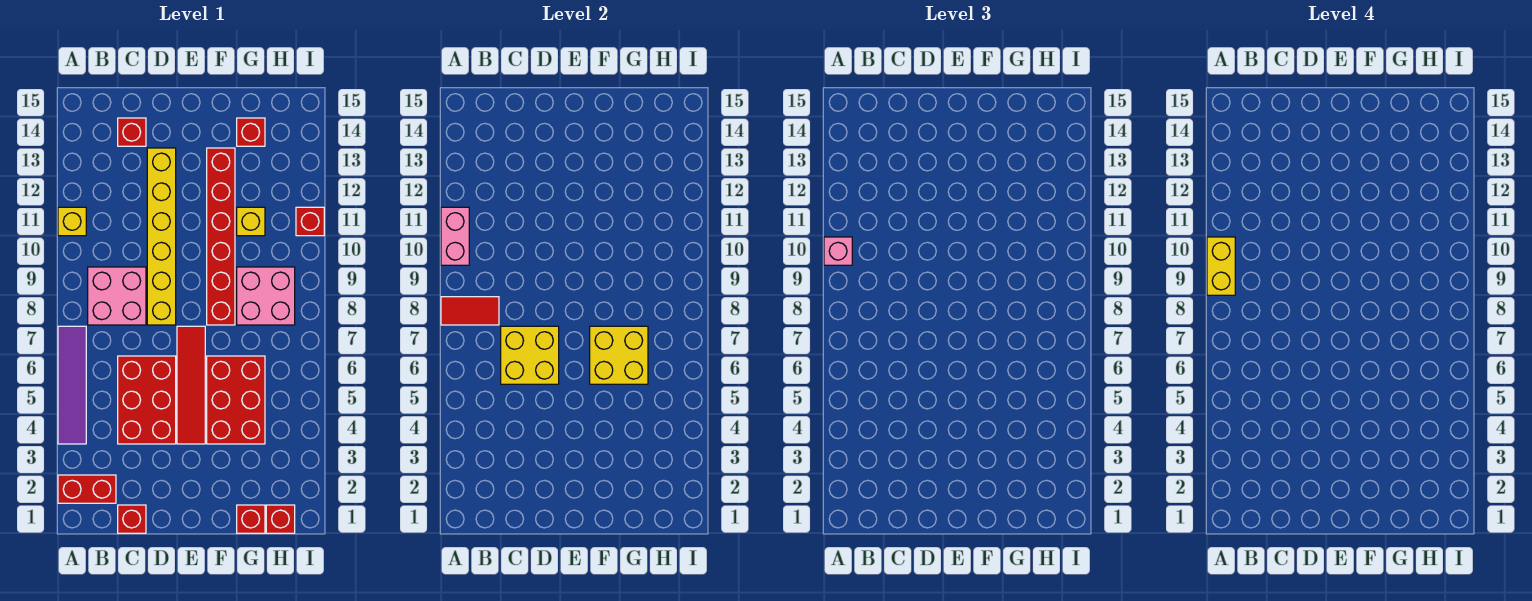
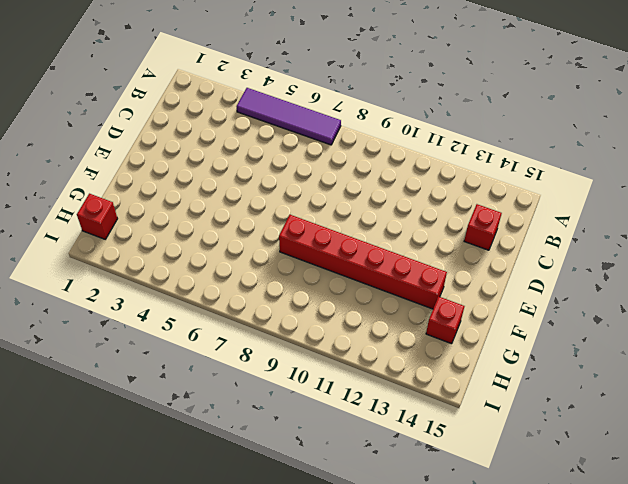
none -> red 1x2 brick [58,475,116,503]
none -> yellow 1x1 brick [58,207,86,236]
none -> pink 2x2 brick [88,267,146,325]

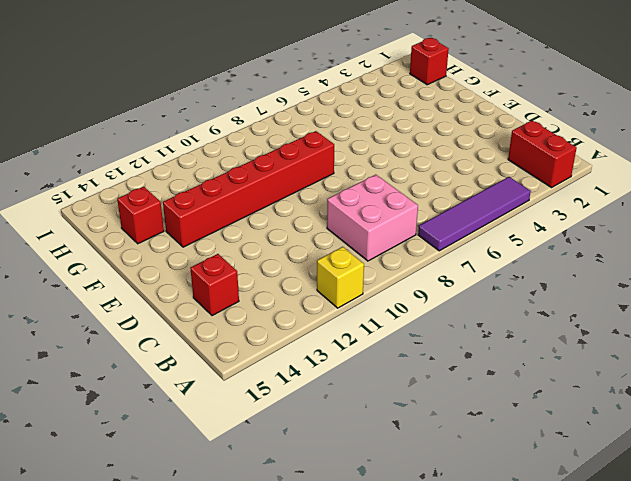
none -> red 1x1 brick [118,505,146,533]
none -> red 2x3 brick [118,356,176,444]
none -> yellow 1x6 brick [147,148,176,325]

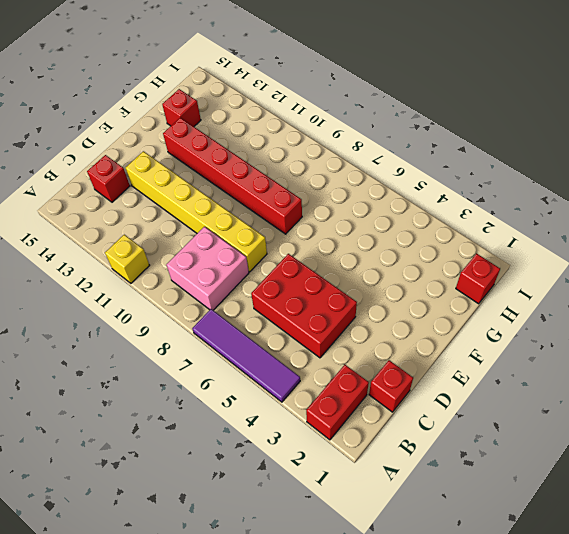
none -> red 1x4 tile [177,326,205,444]
none -> red 2x3 brick [207,356,265,444]
none -> red 1x1 brick [237,505,265,533]

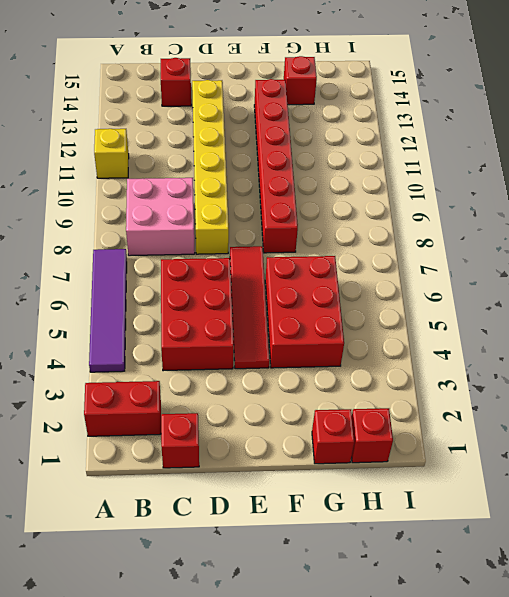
none -> pink 2x2 brick [237,267,295,325]
none -> yellow 1x1 brick [237,207,265,236]
none -> red 1x1 brick [296,207,324,236]

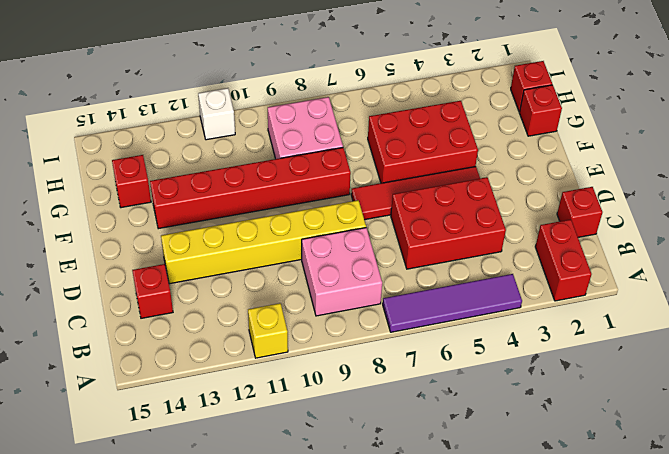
white 1x1 brick [198,88,235,140] -> red 1x1 brick [296,207,324,236]
none -> yellow 1x1 brick [237,207,265,236]
none -> red 1x2 tile [441,297,499,325]
none -> pink 1x2 brick [441,207,469,265]

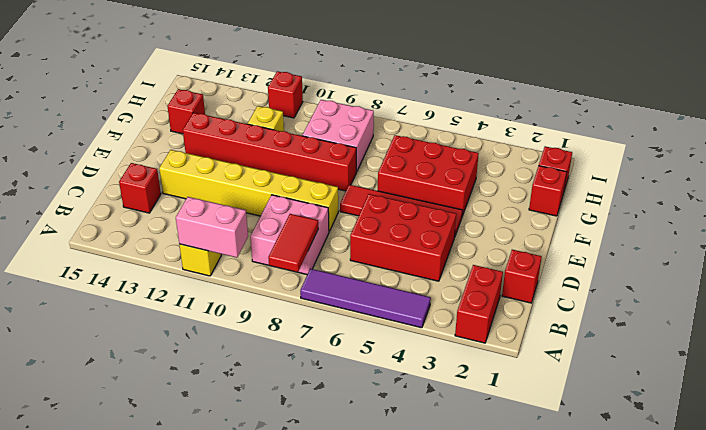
none -> yellow 2x2 brick [501,326,559,384]
none -> yellow 2x2 brick [590,326,648,384]
none -> pink 1x1 brick [824,237,852,265]

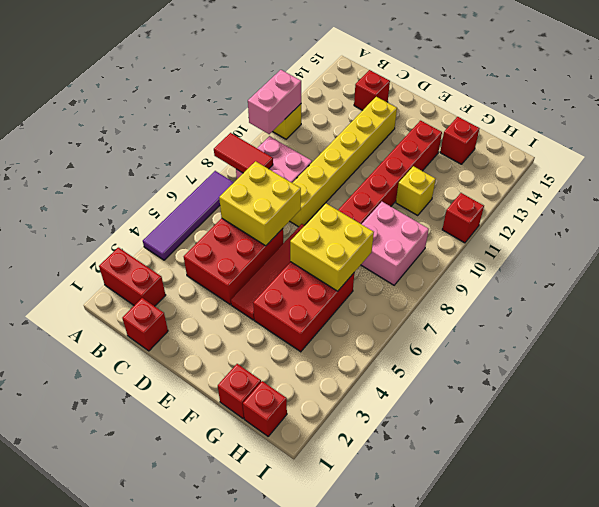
none -> pink 1x1 brick [824,237,852,265]
none -> yellow 1x2 brick [1207,237,1235,295]

